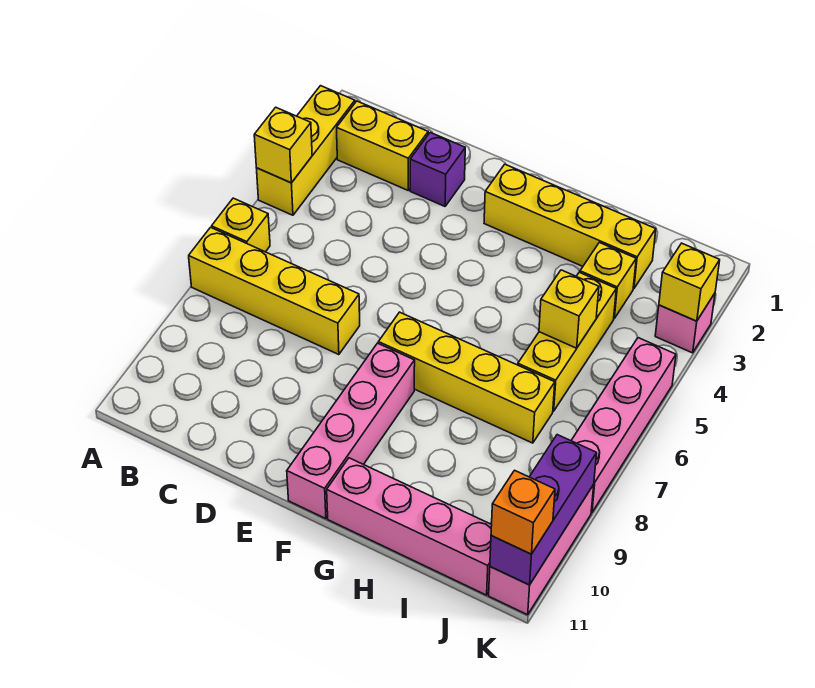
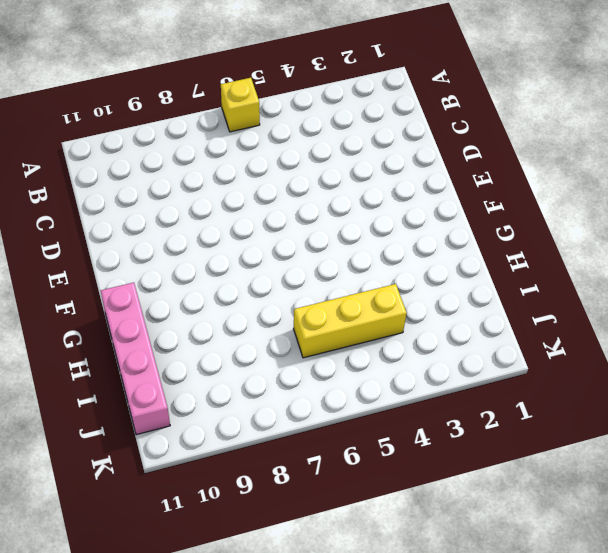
none -> yellow 1x3 brick [257,86,355,215]
none -> yellow 1x4 brick [189,227,360,355]
none -> yellow 1x2 brick [337,101,428,190]

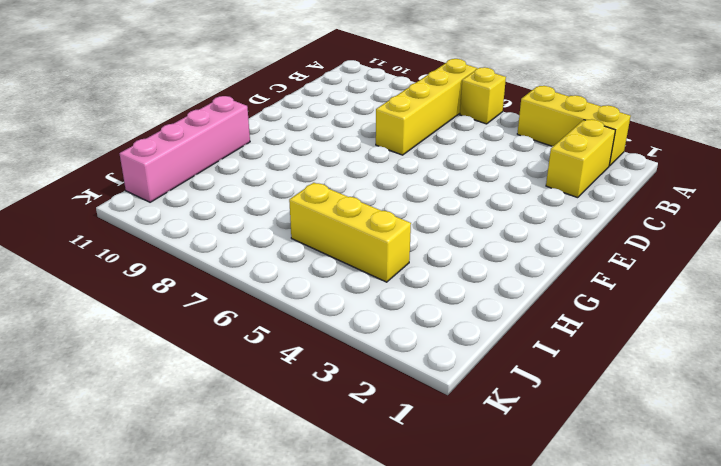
none -> purple 1x1 brick [410,132,465,206]
none -> yellow 1x4 brick [484,164,656,289]
none -> yellow 1x4 brick [378,312,555,443]

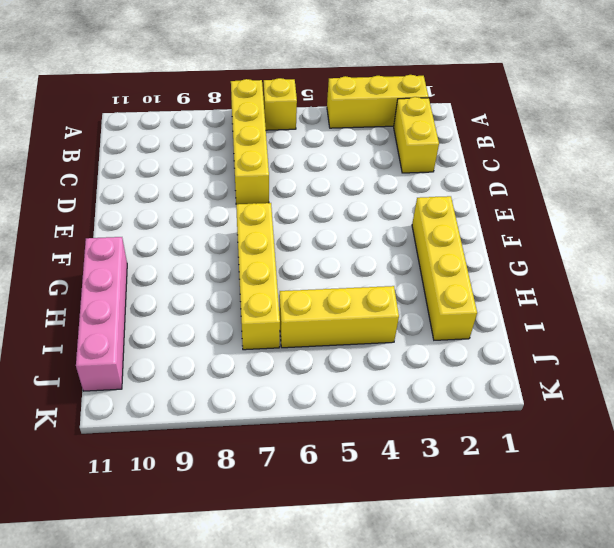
none -> purple 1x1 brick [410,132,465,206]
none -> pink 1x4 brick [287,343,415,519]
none -> yellow 1x1 brick [580,242,636,318]

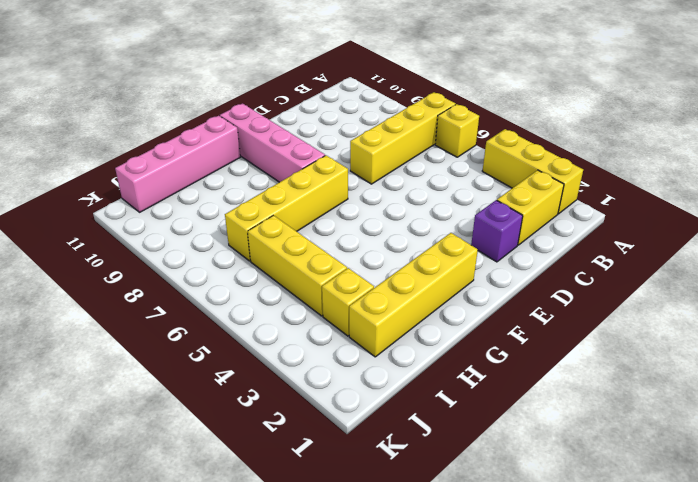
none -> pink 1x1 brick [655,293,715,353]
none -> pink 1x4 brick [571,338,676,513]
none -> pink 1x3 brick [489,485,594,615]

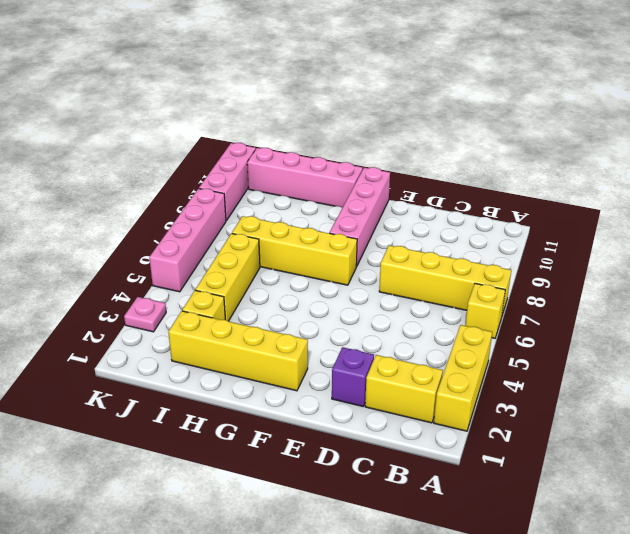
pink 1x1 plate [124,297,166,332] -> pink 1x1 brick [655,293,715,353]
none -> yellow 1x1 brick [254,107,312,183]
none -> yellow 1x1 brick [539,270,599,348]
none -> yellow 1x1 brick [659,243,720,321]

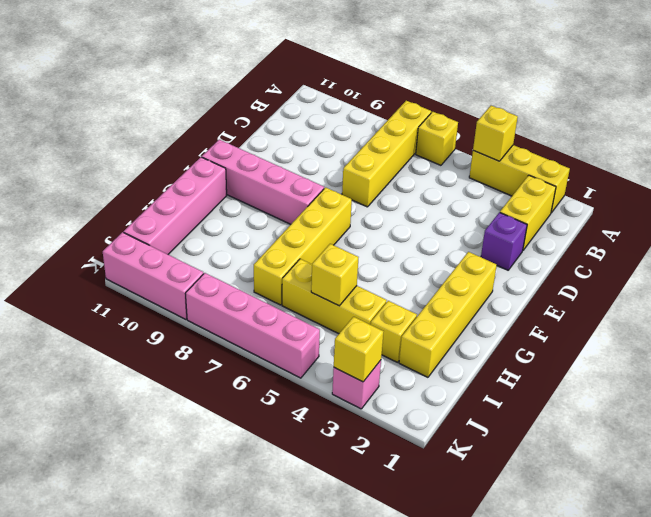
none -> purple 1x3 brick [490,435,597,585]
none -> orange 1x1 brick [491,470,555,554]

